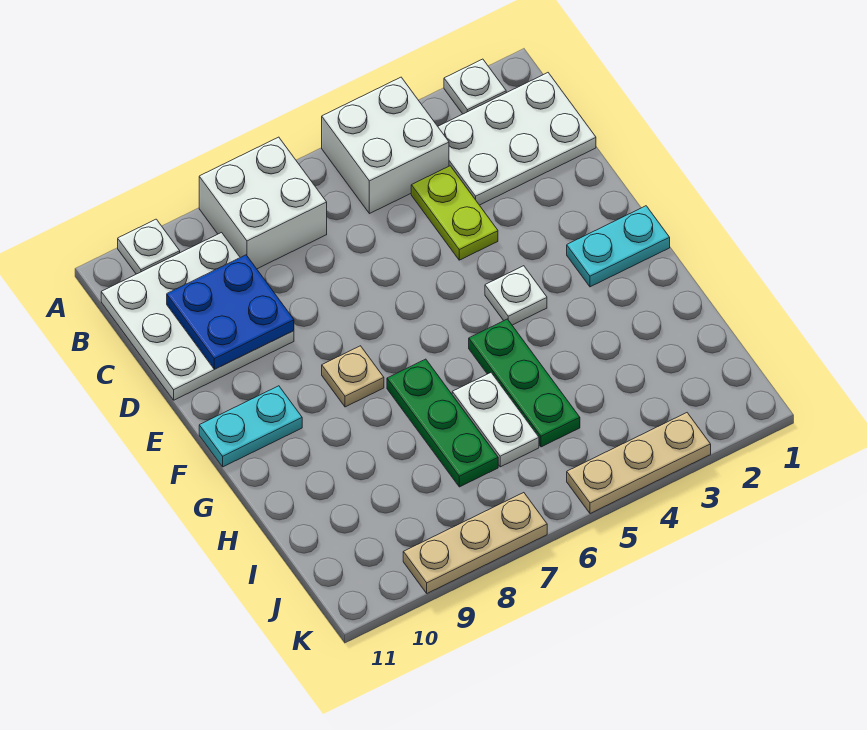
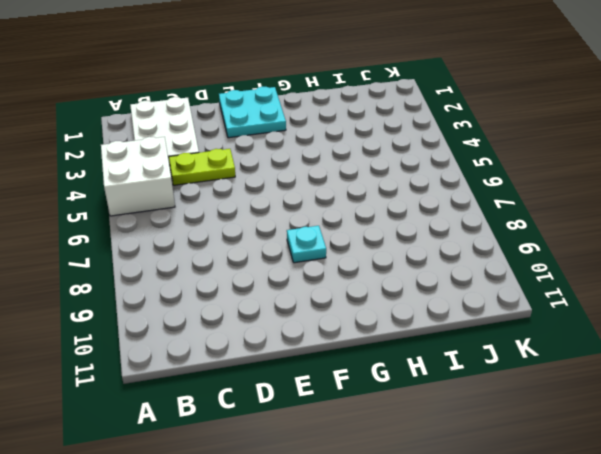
cyan 2x2 plate [219,87,286,138] -> cyan 1x2 plate [567,206,670,287]
cyan 1x1 plate [287,226,326,263] -> tan 1x1 plate [322,346,384,407]
none -> white 1x1 plate [444,59,506,114]
none -> white 2x2 brick [199,137,327,269]
none -> white 1x1 plate [118,219,180,274]

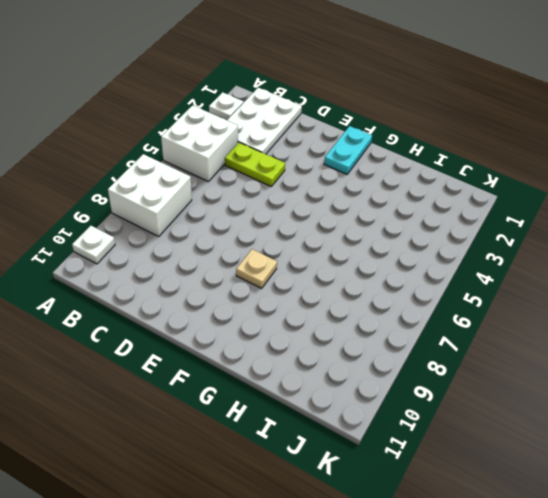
none -> white 3x3 plate [101,233,294,400]
none -> white 1x1 plate [485,266,547,325]
none -> cyan 1x2 plate [199,386,302,467]

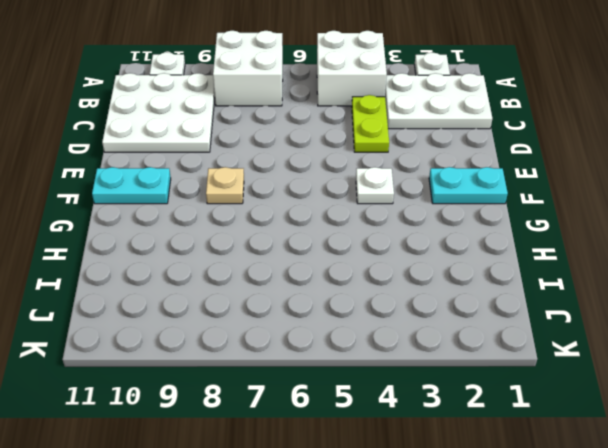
none -> green 1x3 plate [469,319,580,447]
none -> green 1x3 plate [387,359,498,487]
none -> white 1x2 plate [452,373,539,467]

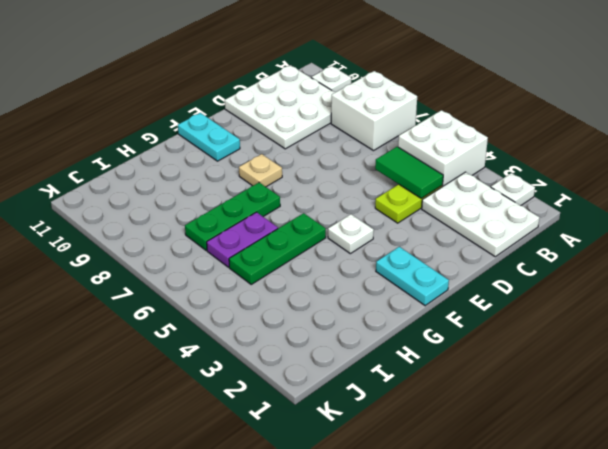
green 1x2 tile [375,147,443,198] -> none
purple 1x2 plate [207,212,278,267] -> white 1x2 plate [452,373,539,467]
none -> tan 1x3 plate [567,413,711,514]
none -> tan 1x3 plate [403,493,547,593]
none -> blue 2x2 plate [167,255,294,369]

